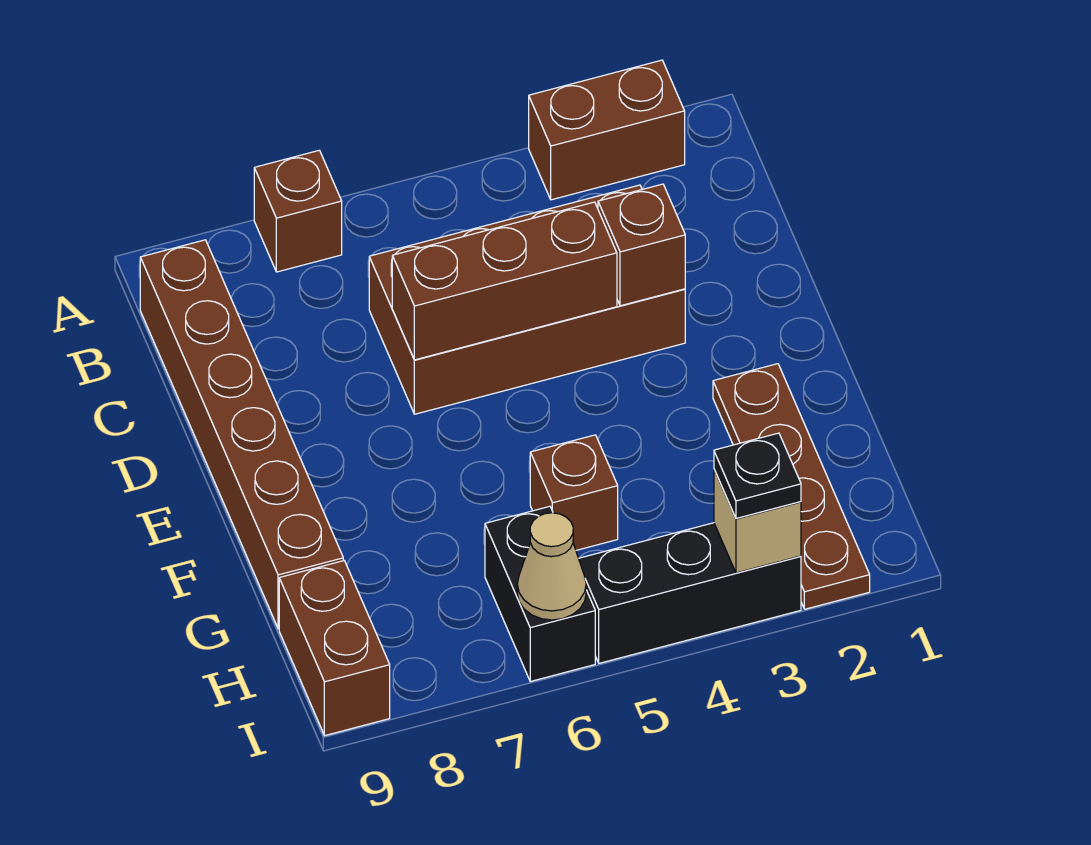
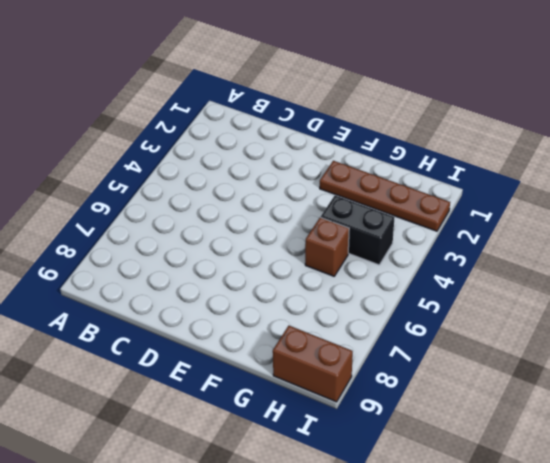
black 1x2 brick [321,195,395,265] -> black 1x2 brick moved to [485,506,595,681]
none -> brown 1x2 brick [529,60,685,200]
none -> brown 1x1 brick [254,150,342,272]
none -> brown 1x6 brick [140,240,343,629]

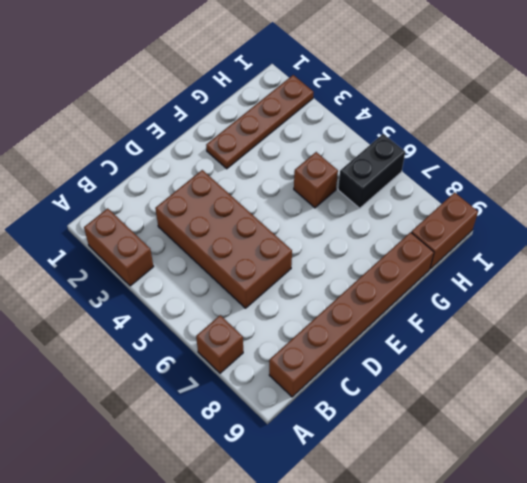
none -> black 1x3 brick [579,523,801,663]
none -> brown 1x1 brick [598,184,685,306]
none -> brown 1x3 brick [392,202,617,360]

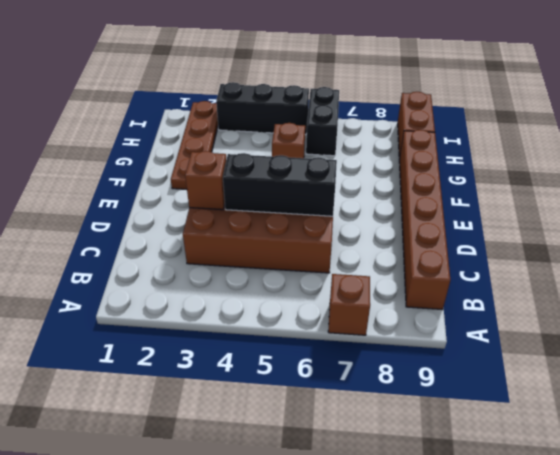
black 1x3 brick [223,153,337,216] -> brown 1x3 brick [392,202,617,360]
none -> brown 1x2 brick [529,60,685,200]
none -> tan 1x1 brick [714,470,801,573]
none -> tan 1x1 cone [517,513,586,620]

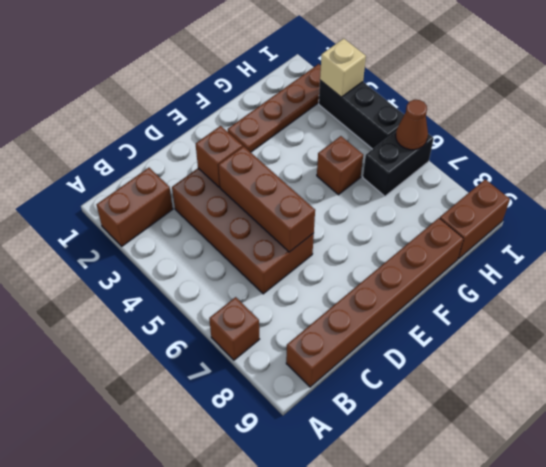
brown 1x2 brick [96,168,173,246] -> brown 1x2 brick turned to [529,60,685,200]
brown 1x1 cone [396,100,428,150] -> tan 1x1 cone [517,513,586,620]
none -> black 1x1 plate [714,433,801,518]

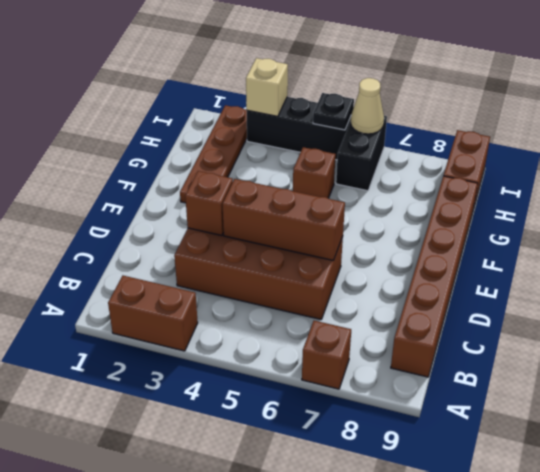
black 1x1 plate [313,93,354,130] -> black 1x1 plate moved to [714,433,801,518]

